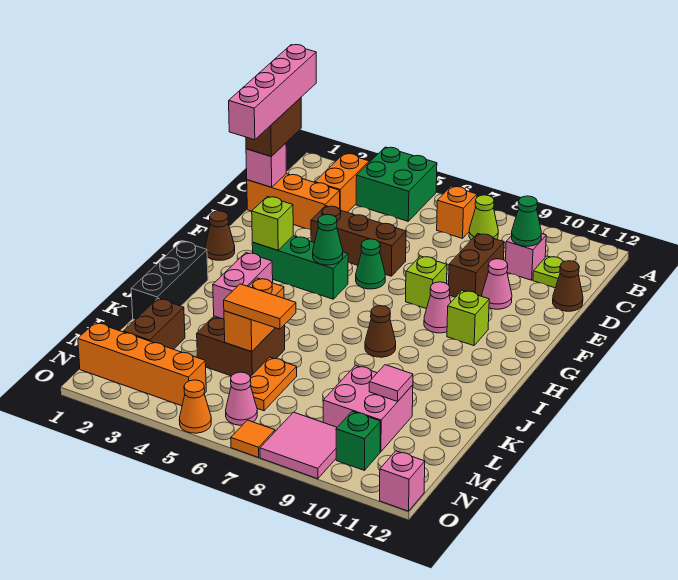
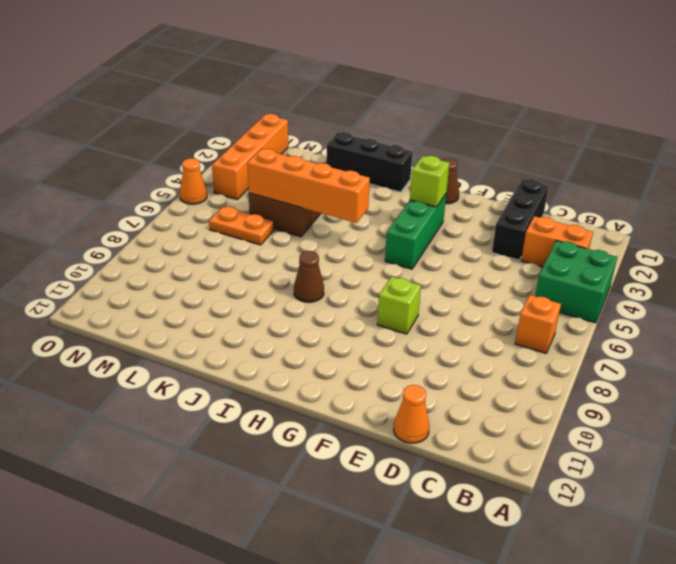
black 1x3 brick [492,179,549,260] -> orange 1x3 brick [247,174,340,230]
orange 1x1 cone [394,385,430,443] -> brown 1x1 cone [553,261,583,311]
orange 1x4 brick [247,149,370,223] -> orange 1x2 brick [224,278,284,352]
none -> lime 1x1 cone [469,195,498,240]
none -> pink 1x1 brick [505,233,546,280]
none -> lime 1x1 plate [533,256,564,288]
none -> brown 1x2 brick [449,234,504,297]

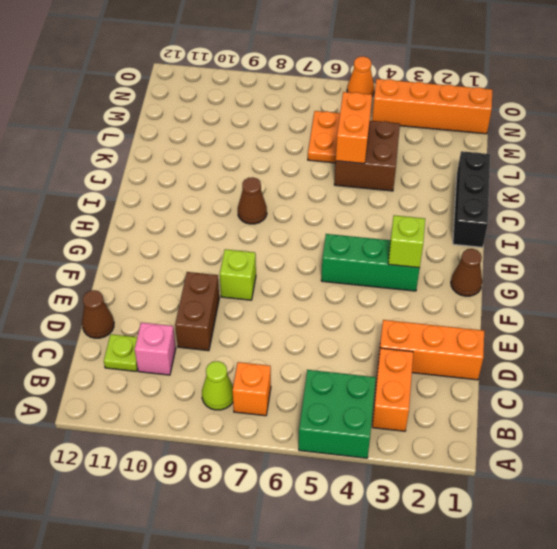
none -> brown 1x3 brick [311,206,406,276]
none -> pink 1x1 cone [482,259,512,309]
none -> green 1x1 cone [356,239,385,289]
none -> pink 1x1 cone [424,282,451,333]

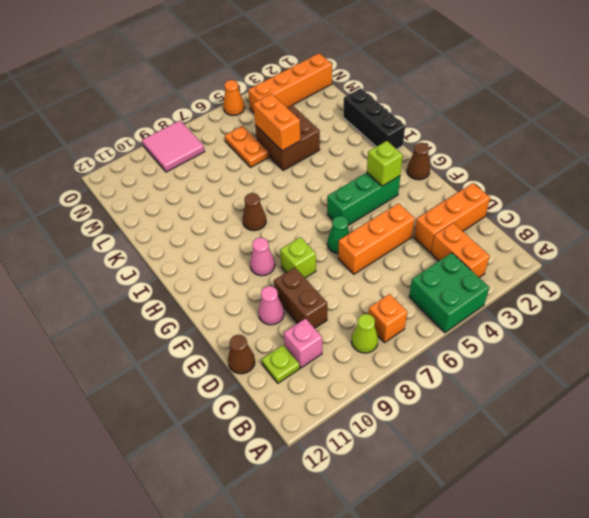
orange 1x3 brick [338,203,415,274] -> brown 1x3 brick [311,206,406,276]
none -> lime 1x1 brick [447,290,489,346]
none -> brown 1x2 brick [124,298,185,349]
none -> pink 2x2 brick [323,365,413,452]
none -> pink 1x1 cone [226,372,257,425]

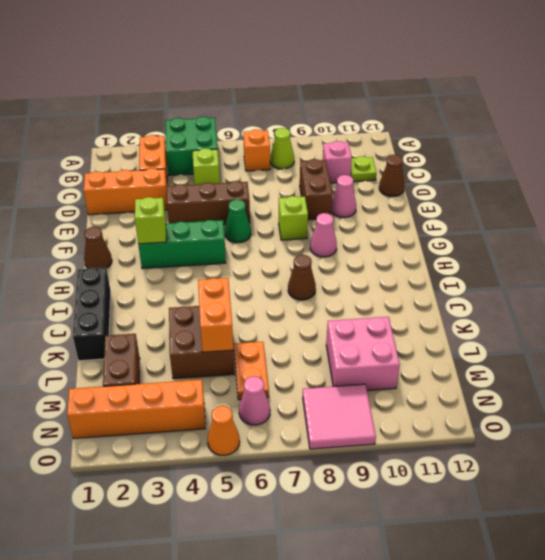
lime 1x1 brick [192,148,220,185] -> lime 1x1 brick moved to [447,290,489,346]
none -> green 1x1 brick [336,411,381,470]
none -> orange 1x1 tile [231,420,275,457]
none -> pink 1x1 brick [380,451,425,511]
none -> green 1x1 cone [512,196,541,246]

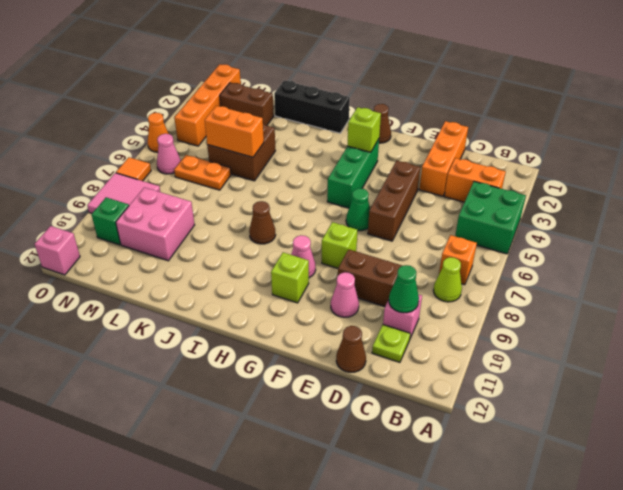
none -> pink 1x1 brick [246,143,286,187]
none -> green 1x1 cone [313,214,343,265]
none -> pink 1x2 brick [213,253,273,319]
none -> pink 1x1 tile [369,365,413,401]

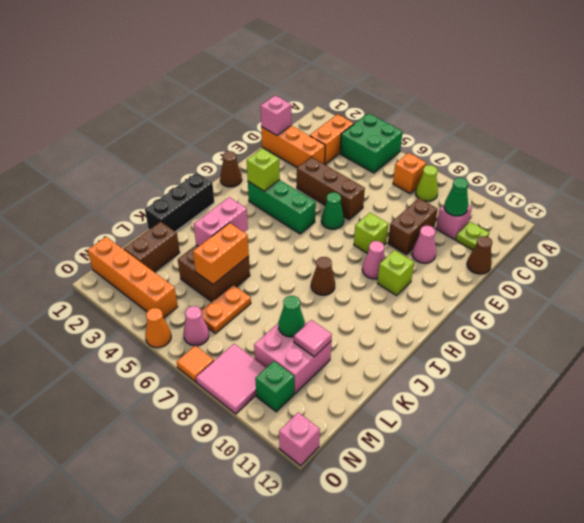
green 1x1 cone [278,296,305,337] -> green 1x1 cone moved to [313,214,343,265]
none -> brown 1x2 brick [246,98,301,156]
none -> orange 1x2 tile [224,284,296,329]
none -> pink 1x4 brick [229,45,316,140]

